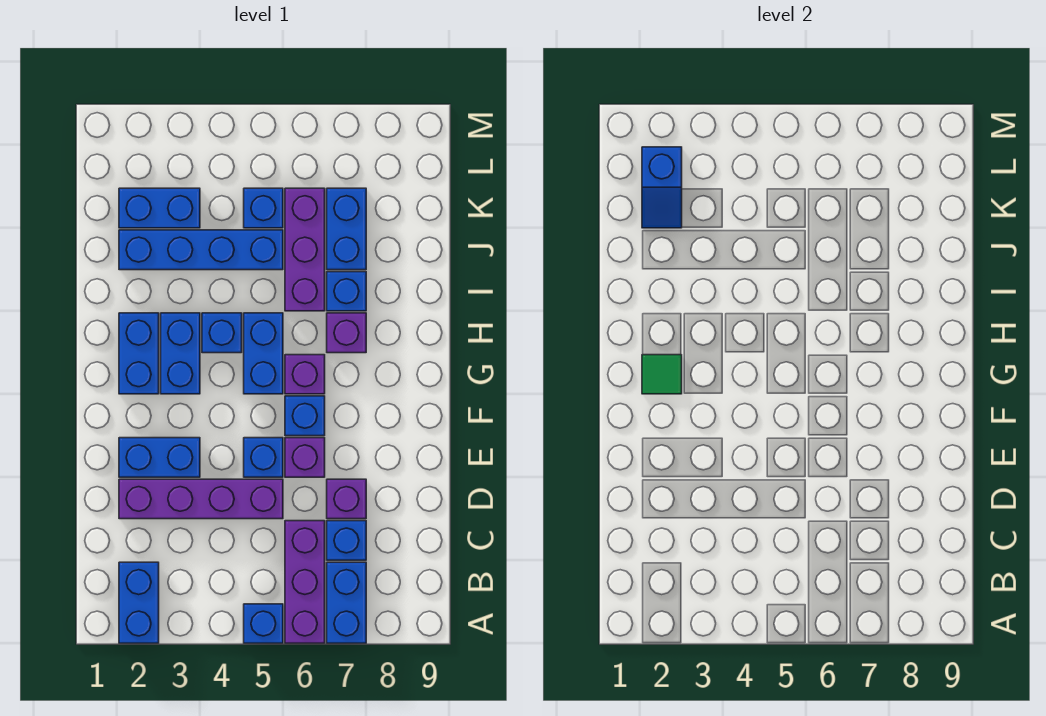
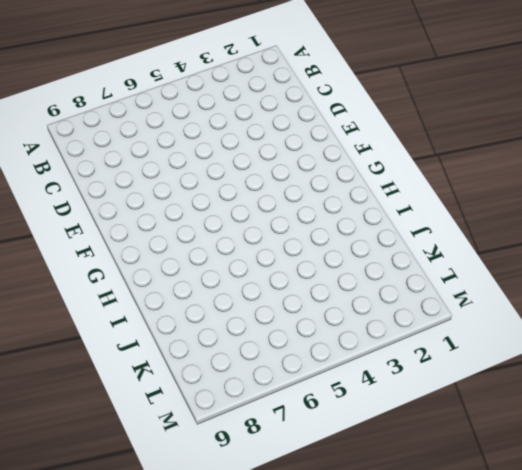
none -> blue 1x2 brick [119,562,159,643]
none -> blue 1x1 brick [244,604,283,643]
none -> purple 1x3 brick [285,521,325,643]

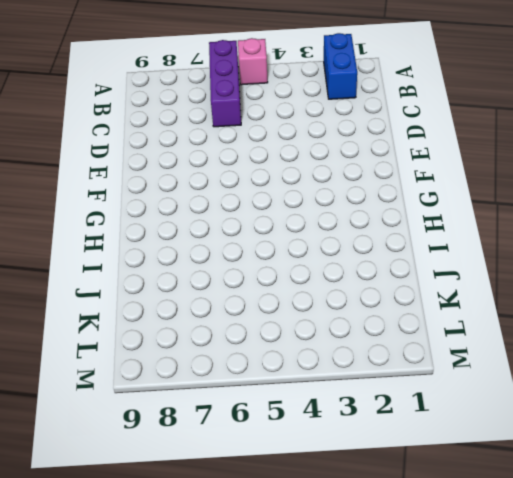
pink 1x1 brick [238,38,268,85] -> blue 1x1 brick [244,604,283,643]
none -> blue 1x2 brick [327,562,366,643]
none -> blue 1x1 brick [327,521,366,560]
none -> purple 1x4 brick [119,479,283,519]

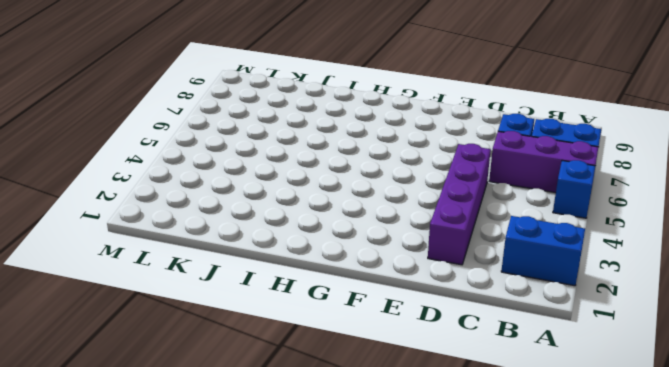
none -> purple 1x1 brick [327,479,366,519]
none -> blue 1x2 brick [119,438,200,477]
none -> blue 1x1 brick [244,438,283,477]

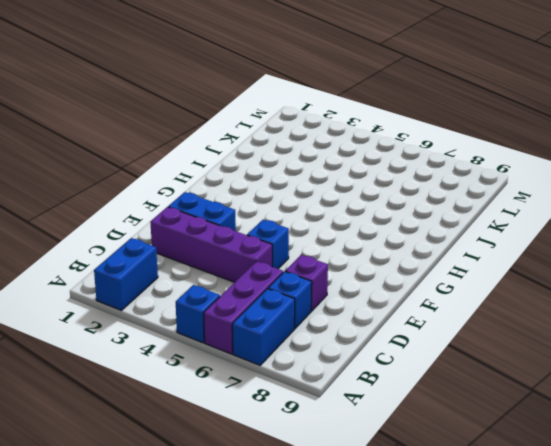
none -> purple 1x1 brick [285,438,325,477]
none -> blue 1x1 brick [285,396,325,436]
none -> blue 1x2 brick [119,313,159,394]

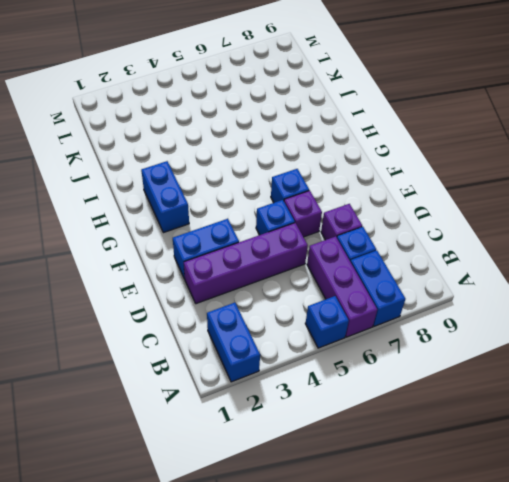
none -> blue 1x2 brick [161,313,200,394]
none -> blue 1x2 brick [244,313,283,394]
none -> purple 1x1 brick [285,355,325,394]

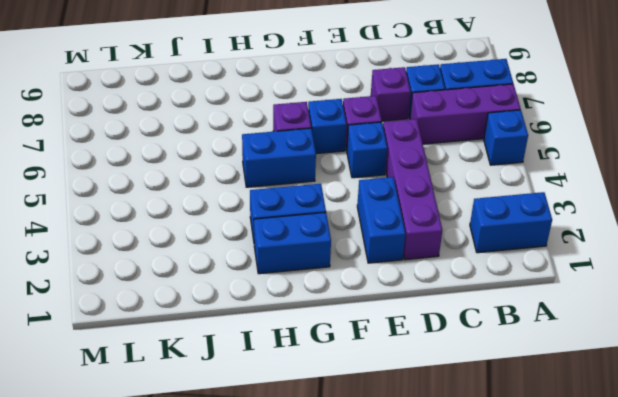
none -> blue 1x1 brick [202,313,242,353]
none -> purple 1x1 brick [327,313,366,353]
none -> purple 1x3 brick [285,188,325,311]

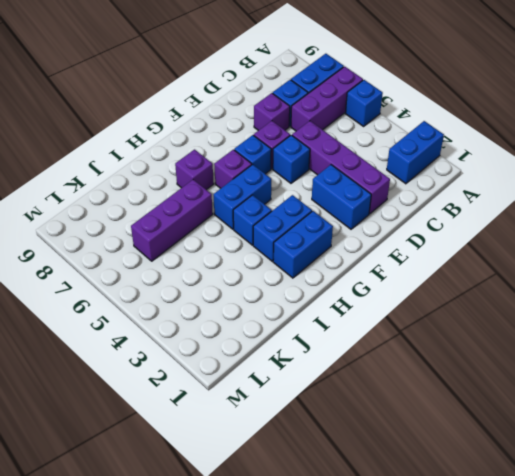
none -> blue 1x1 brick [327,272,366,311]
none -> blue 1x4 brick [119,230,283,270]
none -> blue 1x2 brick [327,188,366,270]

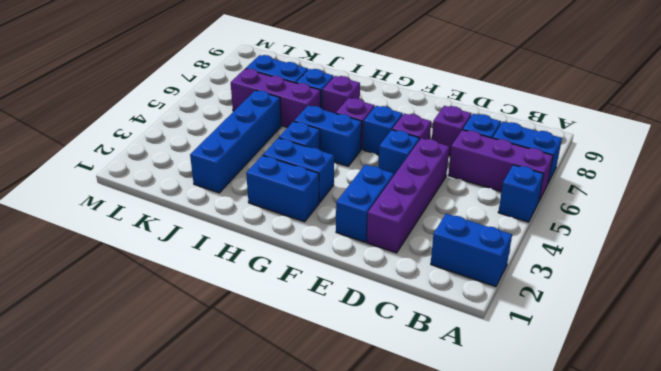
none -> blue 1x2 brick [119,188,200,228]
none -> blue 1x1 brick [244,188,283,228]
none -> green 1x1 tile [642,355,682,394]

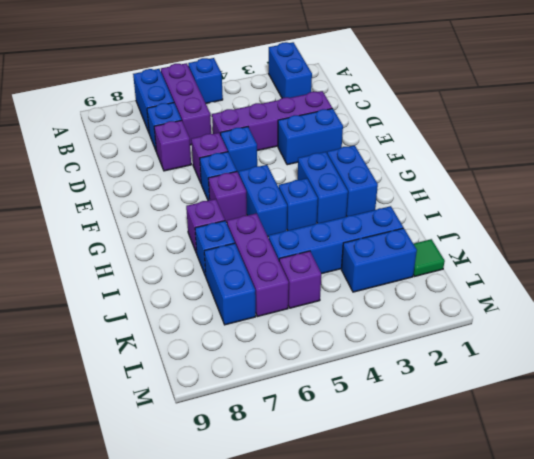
green 1x1 tile [413,239,445,276] -> green 1x1 tile moved to [642,355,682,394]
purple 1x1 brick [279,251,321,308] -> blue 1x1 brick [244,188,283,228]
none -> blue 1x2 slope [642,147,682,228]

